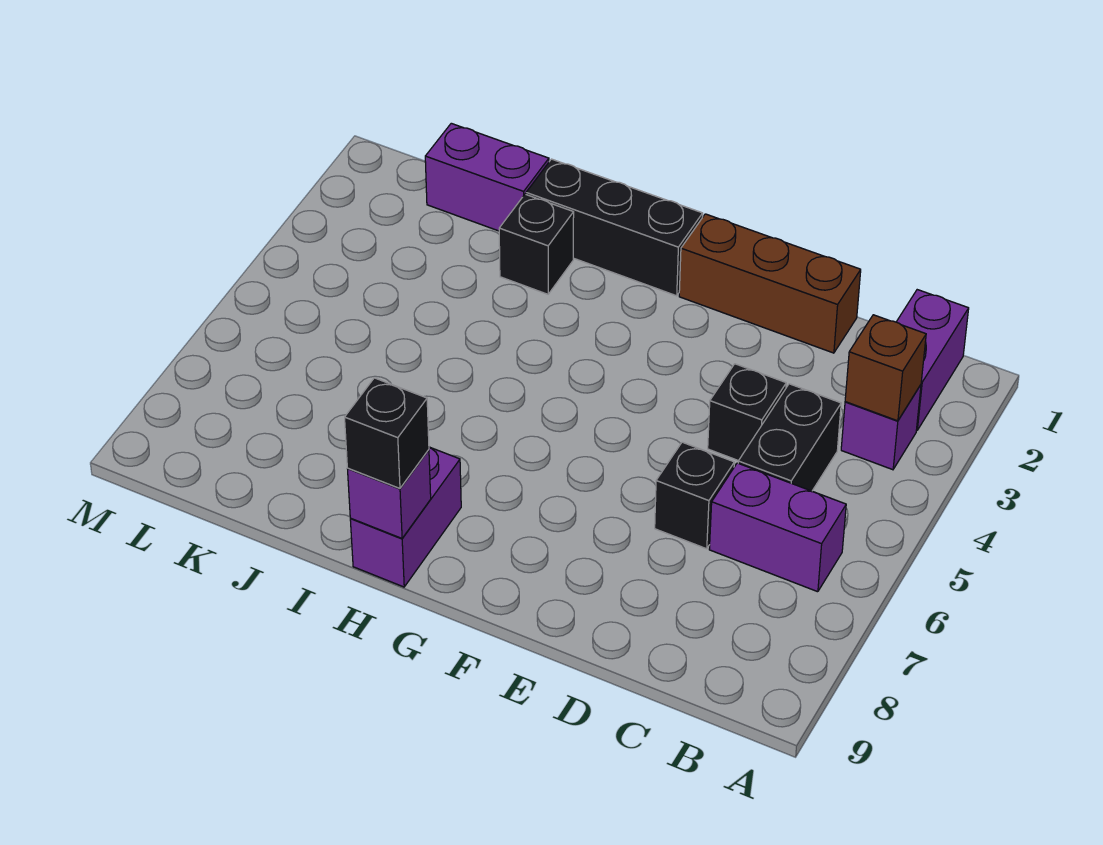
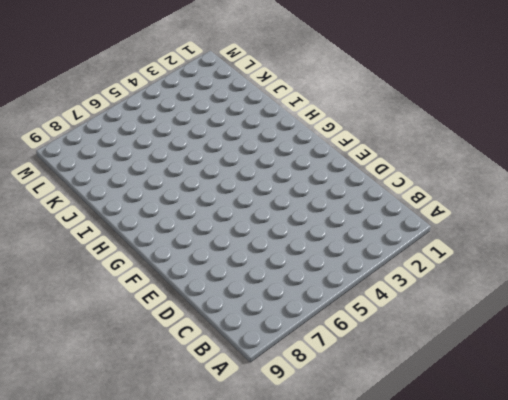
none -> purple 1x2 brick [897,290,969,430]
none -> purple 1x1 brick [841,385,921,470]
none -> purple 1x2 brick [709,463,846,592]

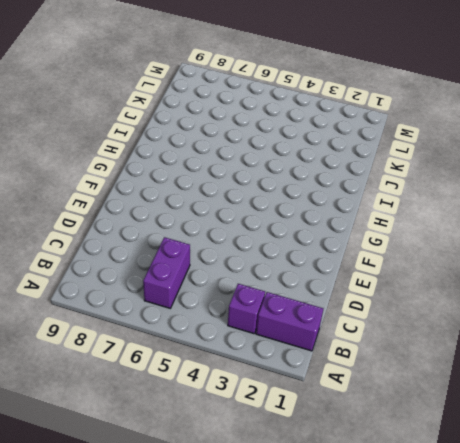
none -> black 1x2 brick [738,384,841,491]
none -> brown 1x3 brick [679,214,861,353]
none -> black 1x1 brick [708,364,786,461]

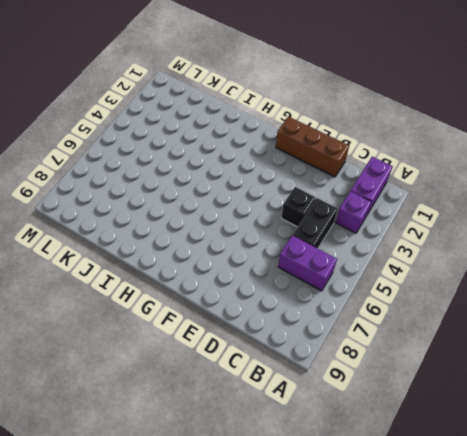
none -> black 1x1 brick [655,442,734,549]
none -> black 1x3 brick [526,159,703,296]
none -> purple 1x2 brick [350,447,461,587]

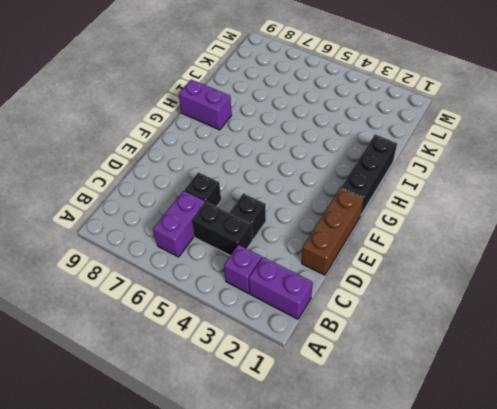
none -> black 1x1 brick [499,194,574,294]
none -> purple 1x2 brick [425,123,549,231]
none -> brown 1x1 brick [845,315,926,421]

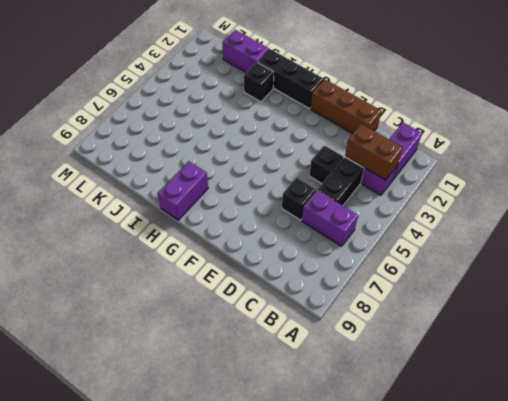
brown 1x2 brick [345,124,403,180] -> brown 1x1 brick [845,315,926,421]
none -> purple 1x1 brick [348,450,431,538]
none -> black 1x1 brick [345,378,429,488]

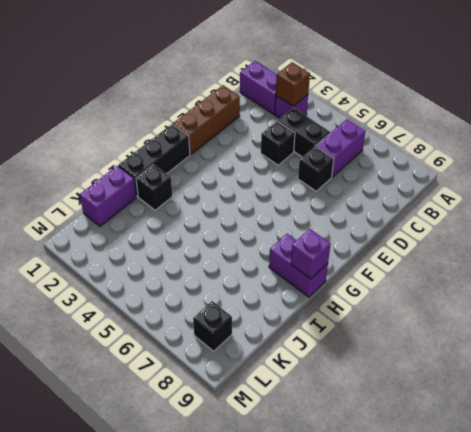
black 1x1 brick [193,301,232,351] -> black 1x1 brick moved to [345,378,429,488]

